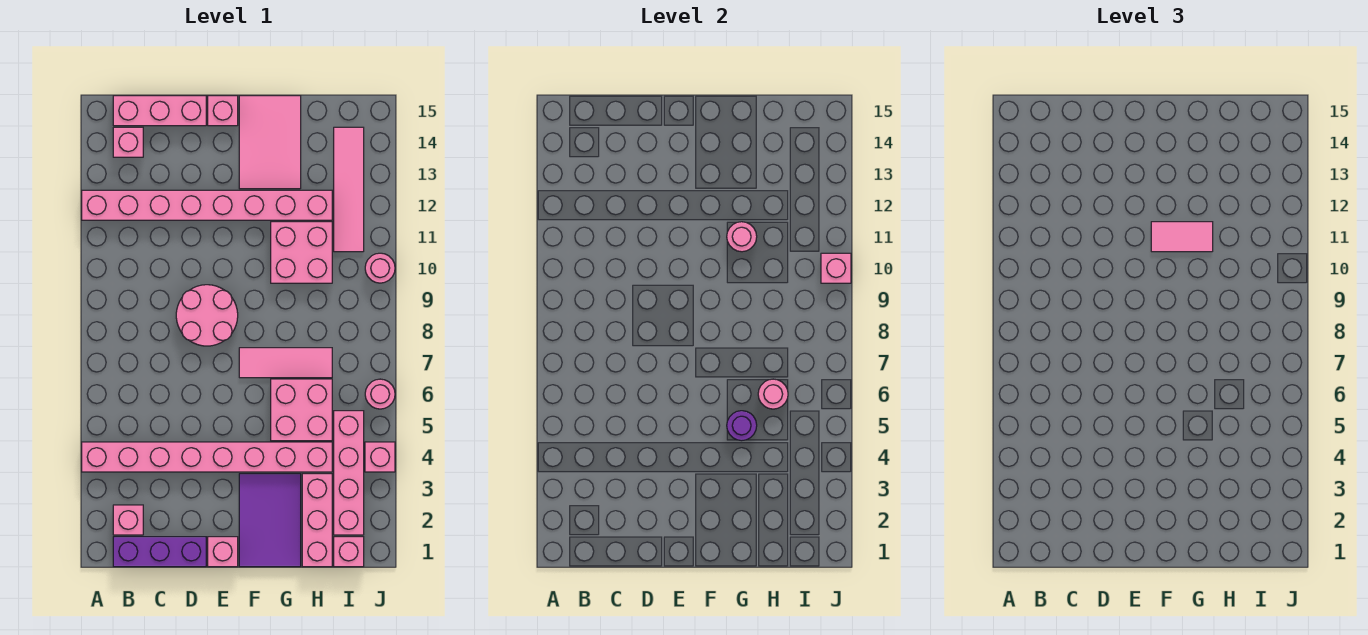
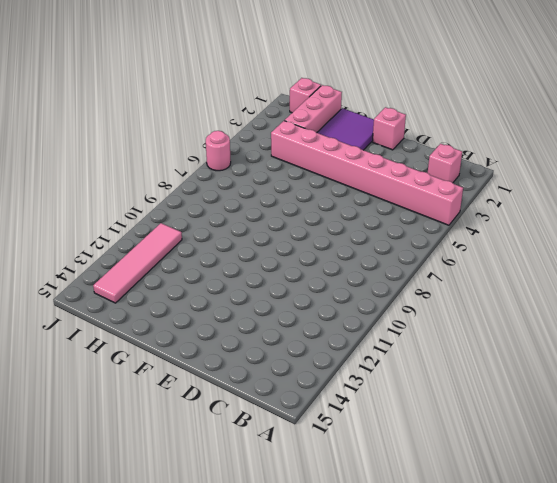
none -> pink 1x8 brick [82,190,332,220]
none -> purple 1x3 brick [113,537,206,567]
none -> pink 1x1 brick [113,127,143,157]

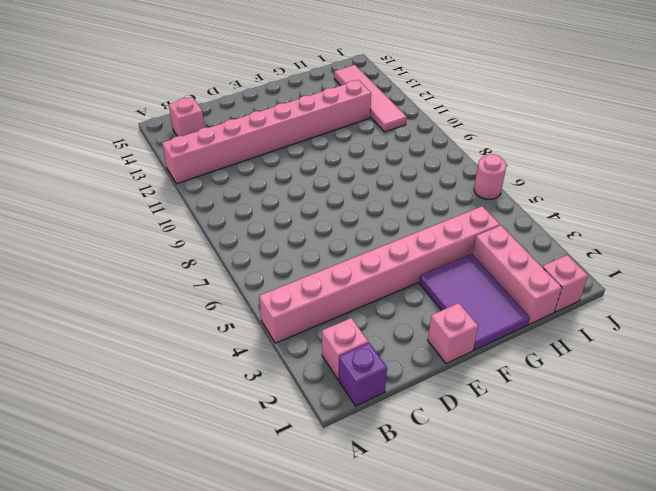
purple 1x1 brick [339,343,387,406] -> purple 1x3 brick [113,537,206,567]
none -> pink 1x3 brick [113,96,206,126]
none -> pink 2x2 round brick [176,285,238,346]
none -> pink 1x1 brick [208,96,238,126]

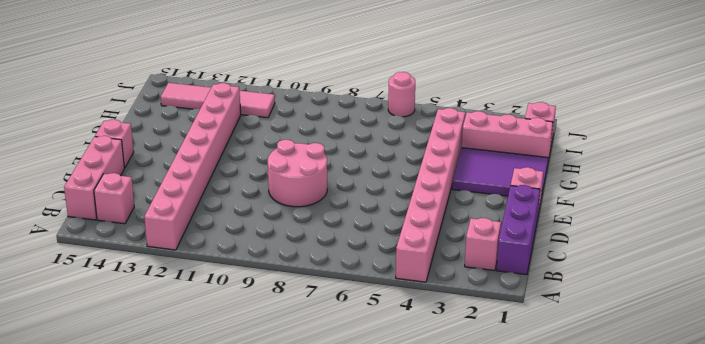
none -> pink 1x3 tile [239,348,332,378]
none -> pink 2x3 tile [239,96,301,189]
none -> pink 2x2 brick [271,379,332,441]

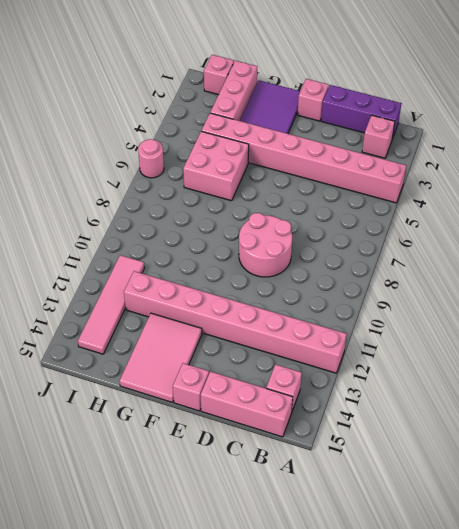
none -> pink 1x3 tile [239,348,332,378]
none -> pink 2x2 brick [271,222,332,283]
none -> pink 1x4 brick [334,411,364,535]

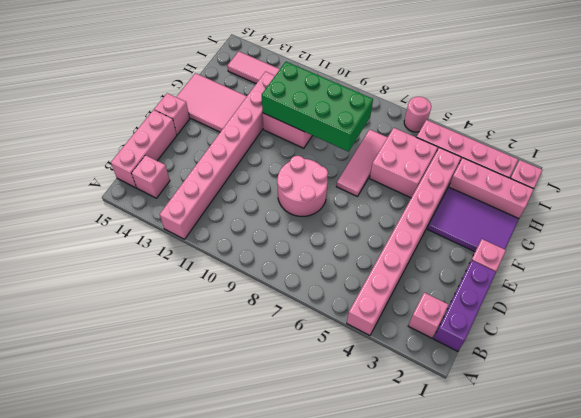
green 2x4 brick [262,62,373,152] -> pink 1x1 round brick [727,222,757,252]
none -> pink 1x1 brick [365,442,395,472]
none -> pink 1x1 round brick [365,253,395,283]
none -> purple 1x1 round brick [727,411,757,441]

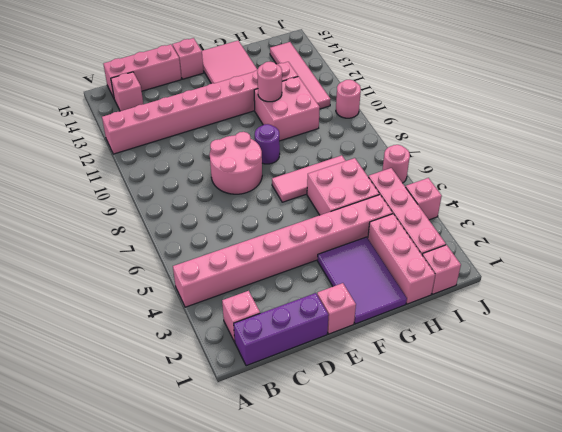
purple 1x1 round brick [255,124,280,164] -> purple 1x1 round brick moved to [727,411,757,441]
none -> pink 1x1 round brick [758,379,788,409]
none -> pink 1x1 brick [821,253,851,283]
none -> pink 1x2 tile [1151,222,1213,252]

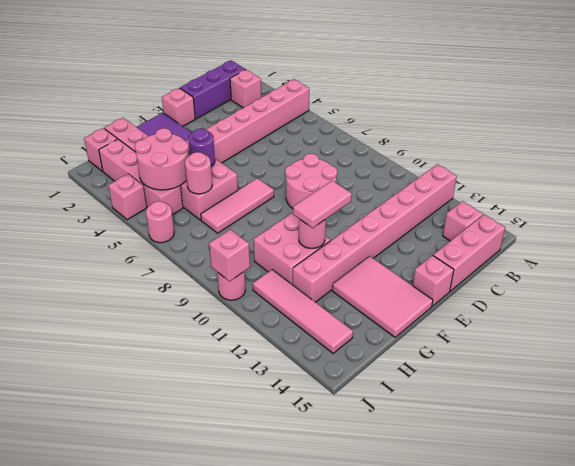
pink 2x2 round brick [135,128,189,190] -> none

